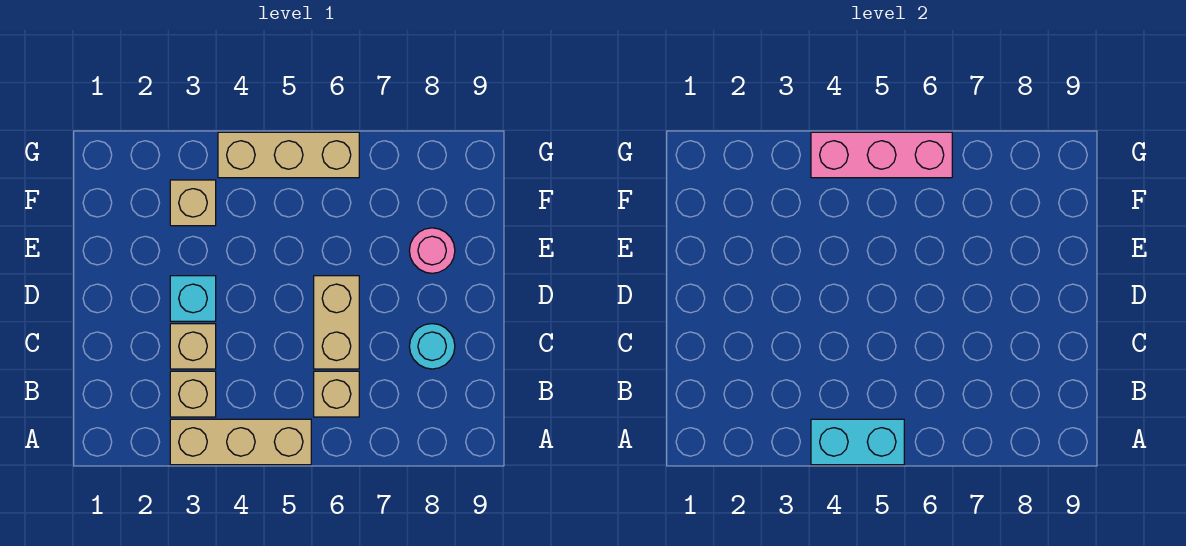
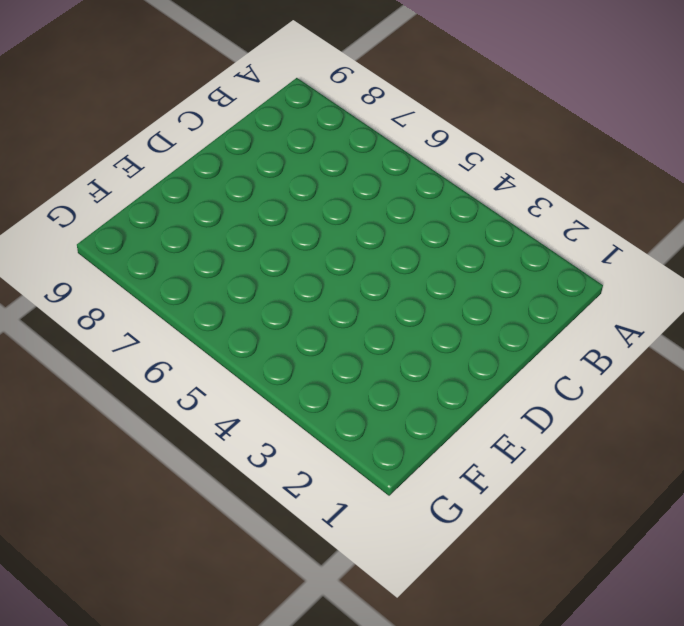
none -> tan 1x3 brick [170,419,311,465]
none -> tan 1x1 brick [170,371,216,417]
none -> tan 1x1 brick [314,371,359,417]

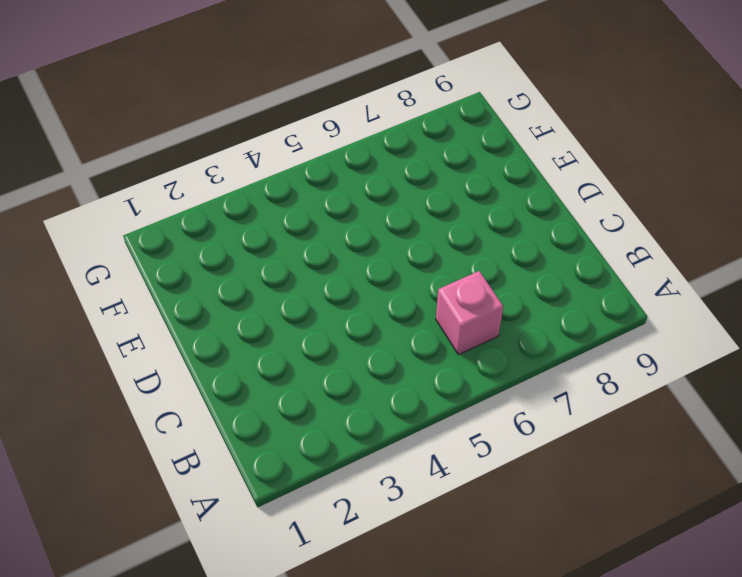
pink 1x1 brick [436,271,503,355] -> tan 1x1 brick [314,371,359,417]
none -> tan 1x3 brick [170,419,311,465]
none -> tan 1x1 brick [170,371,216,417]
none -> tan 1x1 brick [170,324,216,369]

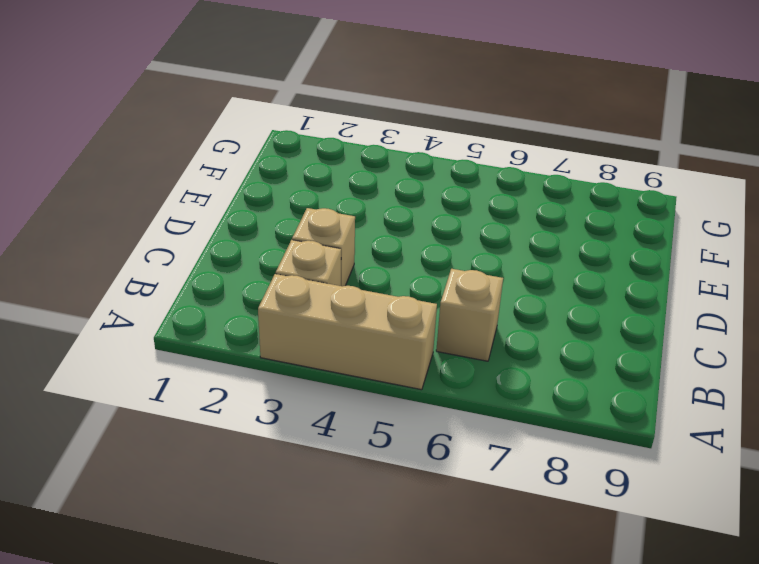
none -> tan 1x2 brick [314,276,359,369]
none -> cyan 1x1 round brick [409,324,455,369]
none -> cyan 1x1 brick [170,276,216,321]

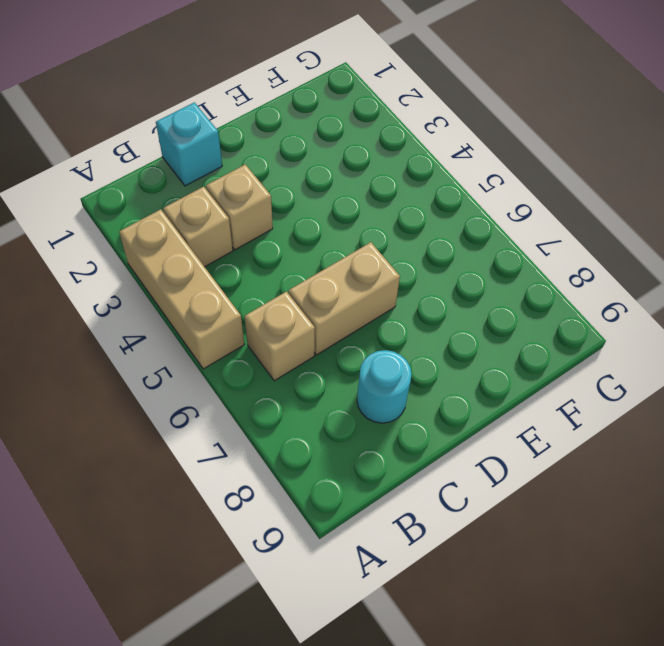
cyan 1x1 brick [156,102,222,186] -> cyan 1x1 brick moved to [170,276,216,321]
none -> pink 1x1 round brick [409,228,455,273]
none -> tan 1x1 brick [170,180,216,226]
none -> tan 1x3 brick [218,132,359,178]

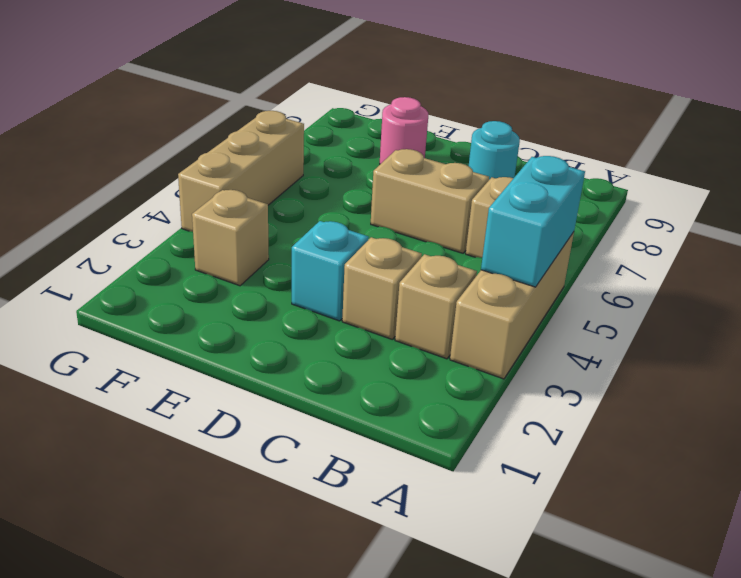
none -> pink 1x3 brick [811,132,952,178]

